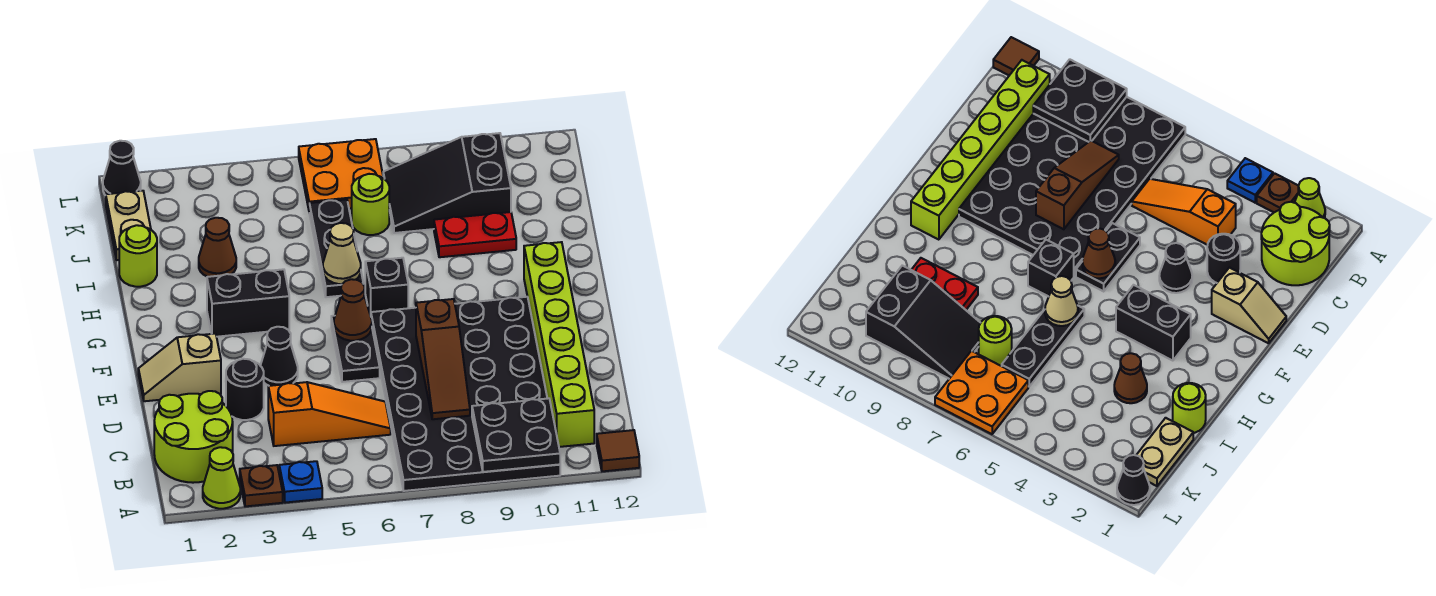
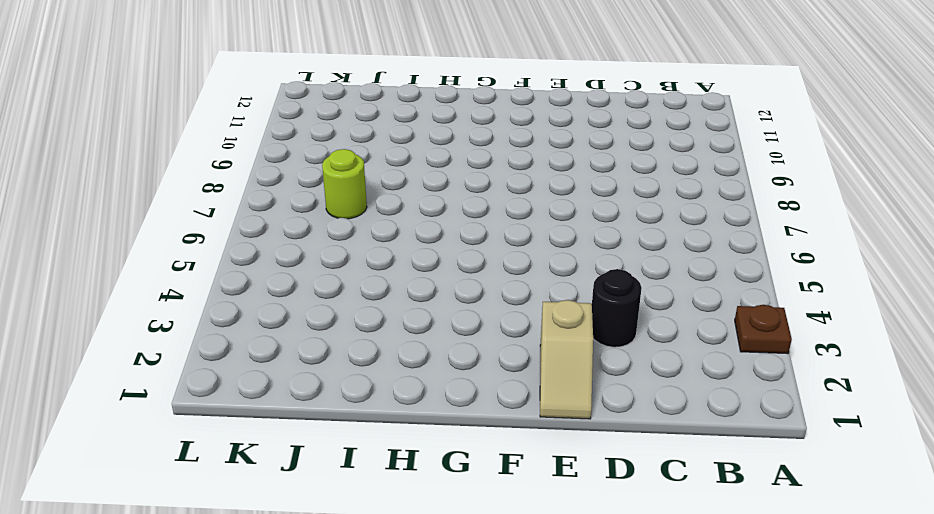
none -> lime 1x1 cone [203,447,240,509]
none -> blue 1x1 plate [279,461,322,503]
none -> black 4x6 plate [371,297,560,491]

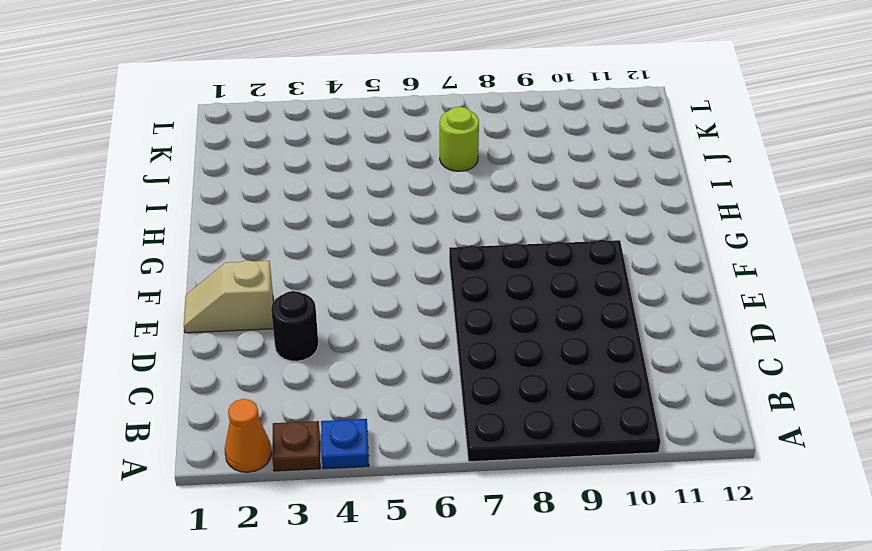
orange 1x1 cone [225,399,272,472] -> lime 1x1 cone [203,447,240,509]
none -> brown 1x1 tile [597,430,639,471]
none -> lime 2x2 round brick [154,391,233,483]
none -> lime 1x6 brick [524,242,594,447]

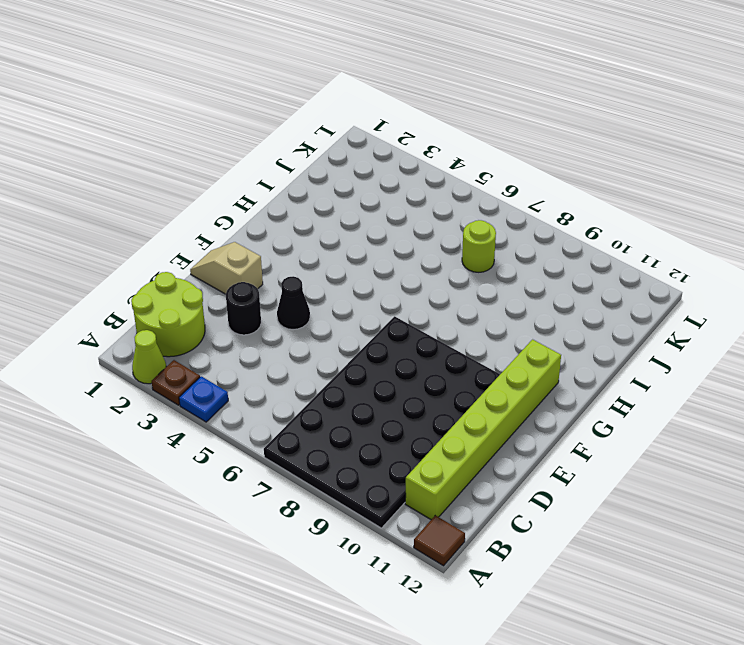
none -> orange 1x3 slope [268,382,391,446]
none -> black 1x2 plate [331,316,380,382]
none -> black 1x2 brick [207,269,289,337]

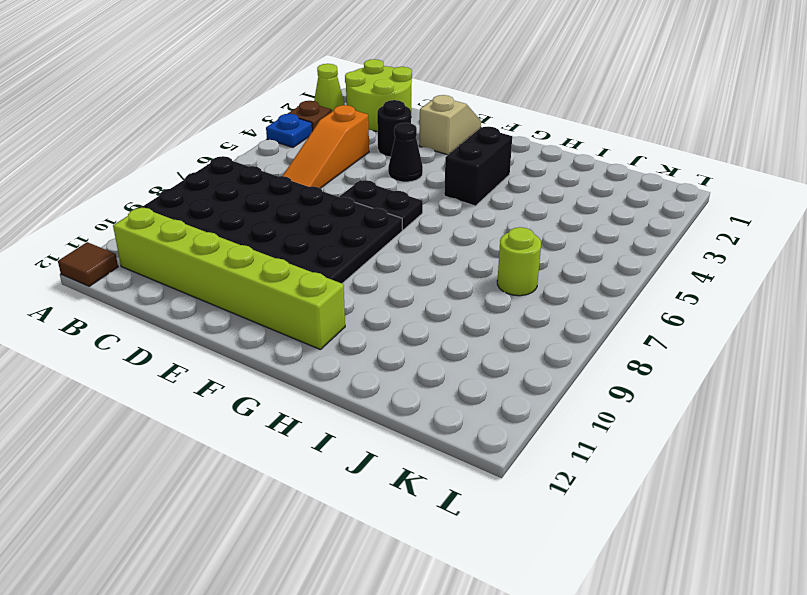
none -> black 1x1 brick [365,258,408,316]
none -> black 1x3 plate [309,199,363,297]
none -> lime 1x1 round brick [119,225,157,287]

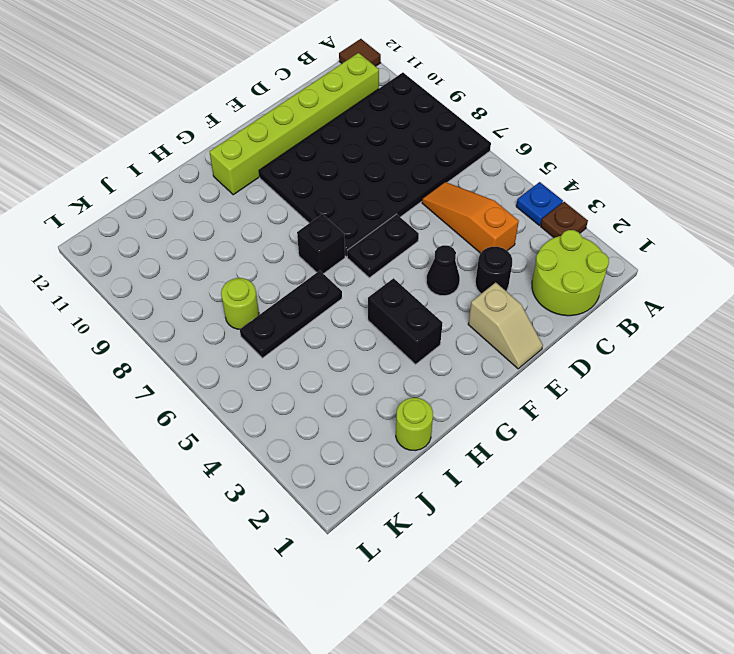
none -> lime 1x1 cone [203,447,240,509]
none -> brown 1x1 cone [199,218,236,277]
none -> red 1x2 plate [434,212,516,257]

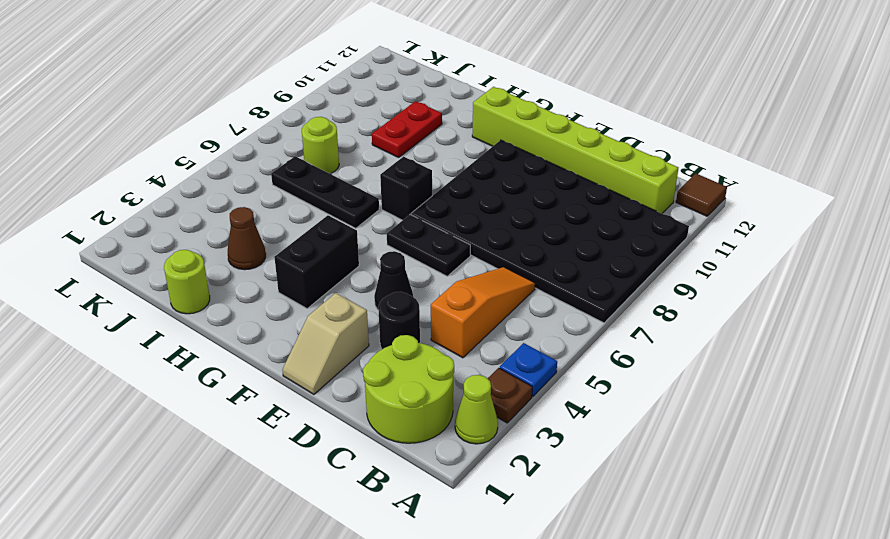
none -> tan 1x2 plate [106,191,151,260]
none -> black 2x3 slope [383,133,511,233]
none -> orange 2x2 plate [299,139,383,209]

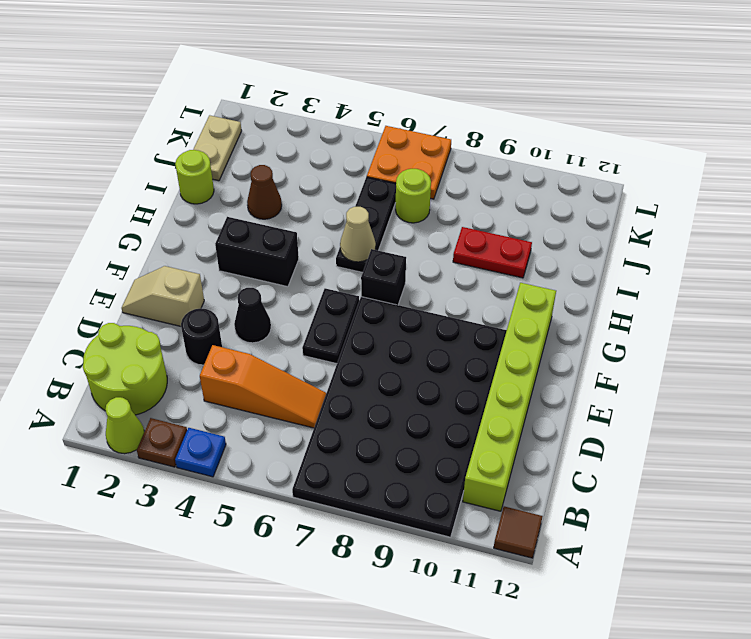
none -> black 2x3 slope [383,133,511,233]
none -> black 1x1 cone [103,141,141,195]
none -> black 2x2 plate [472,398,560,472]

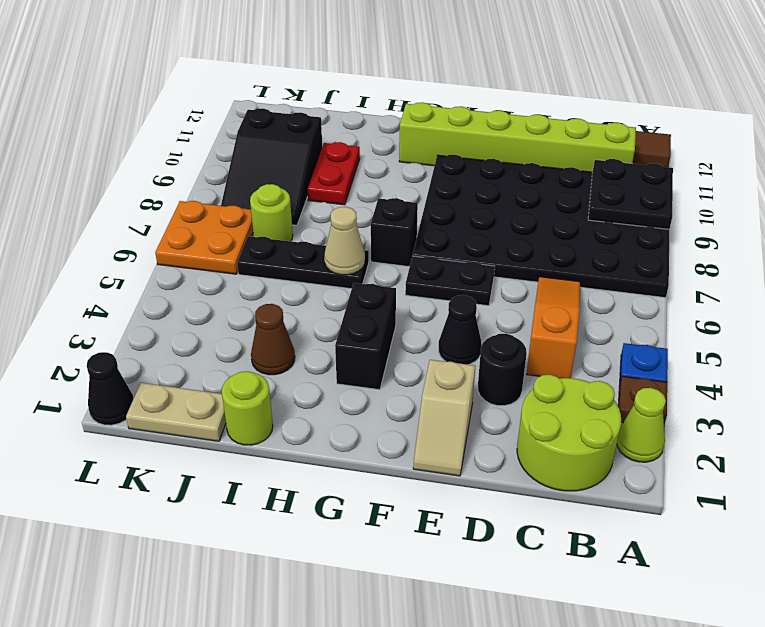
none -> brown 1x3 slope [416,299,470,419]
none -> brown 1x1 cone [334,279,372,341]

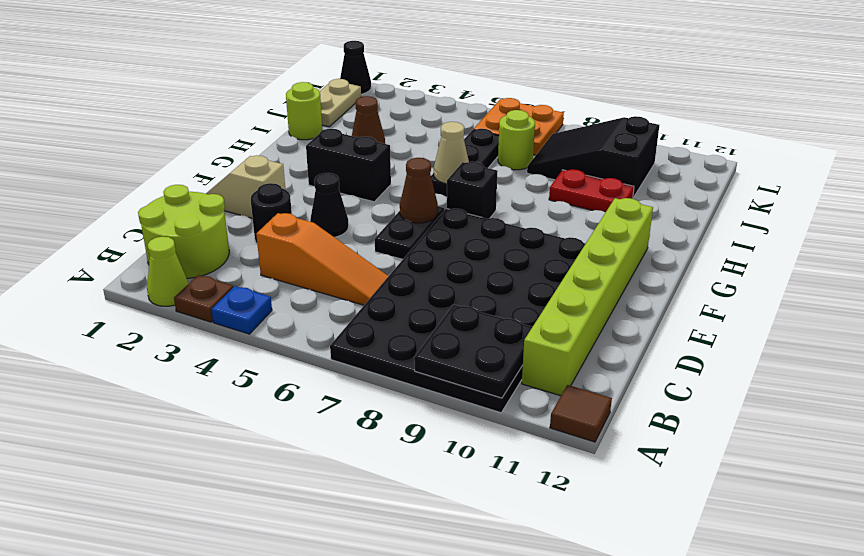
none -> brown 1x3 slope [416,299,470,419]

